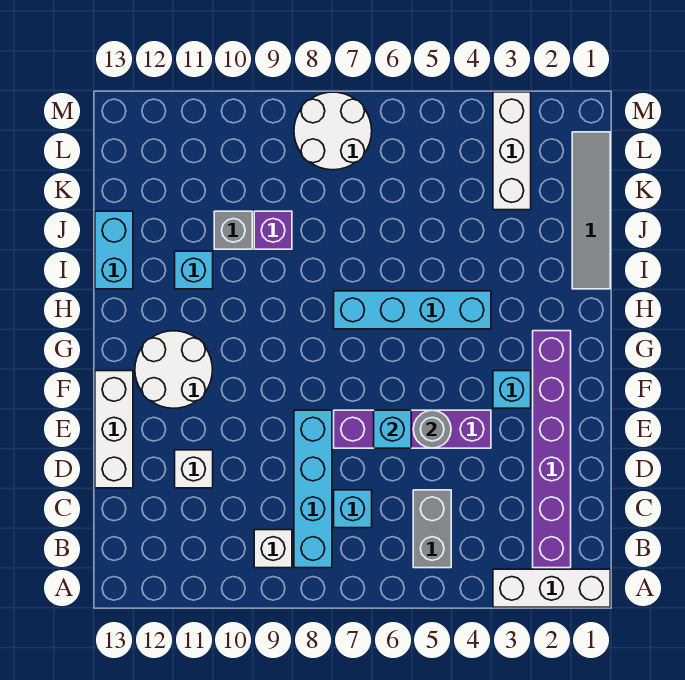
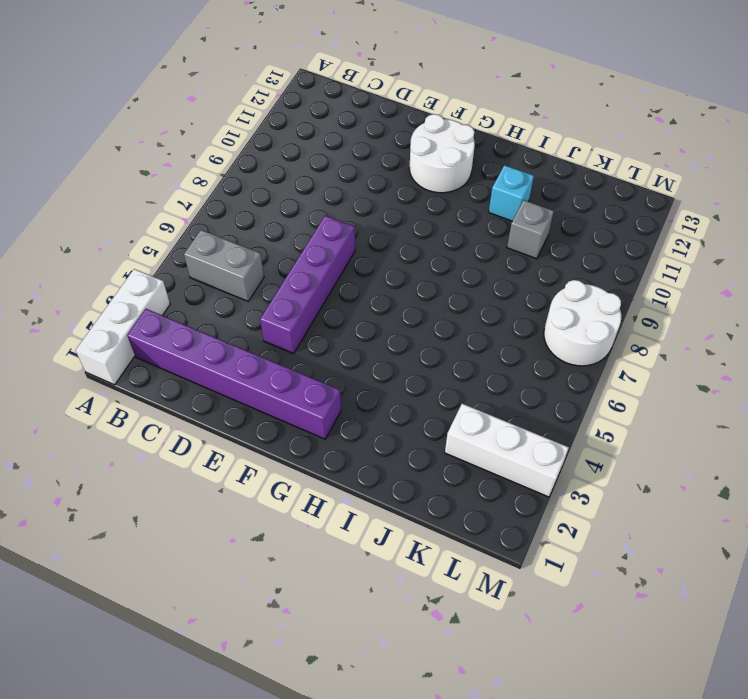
none -> cyan 1x4 brick [294,410,332,568]
none -> white 1x1 brick [254,530,292,568]
none -> cyan 1x1 brick [334,490,372,528]

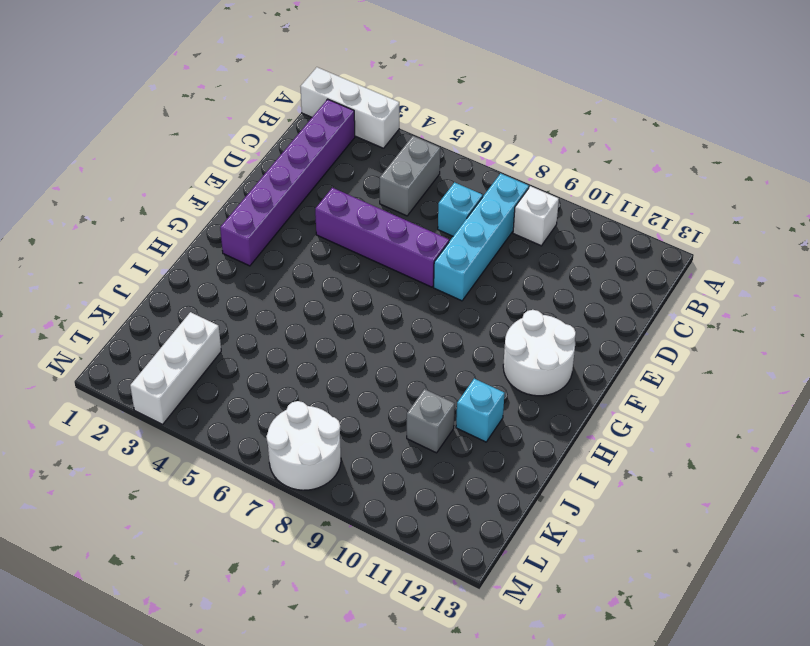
none -> white 1x1 brick [175,450,213,488]
none -> white 1x3 brick [95,371,133,488]
none -> cyan 1x1 brick [493,371,531,408]

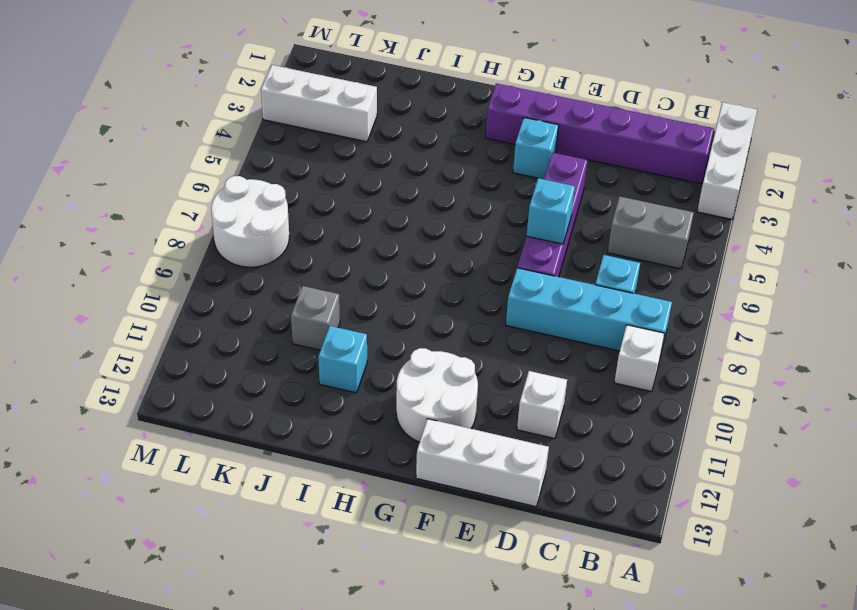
none -> cyan 1x4 brick [334,291,491,329]
none -> grey 1x4 tile [572,132,610,289]
none -> cyan 1x2 brick [95,211,133,289]

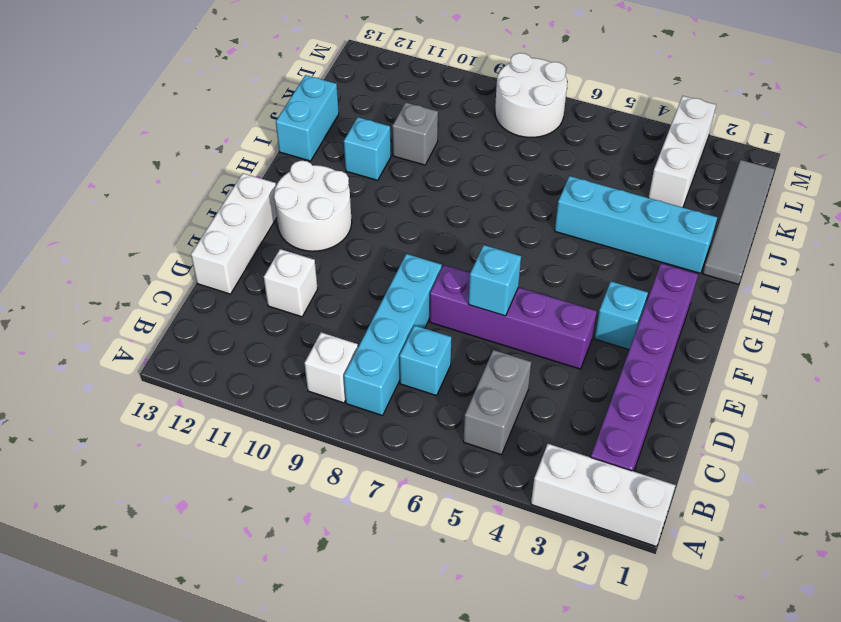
cyan 1x4 brick [555,176,717,273] -> cyan 1x4 brick moved to [334,291,491,329]
none -> purple 1x1 brick [254,211,292,249]
none -> grey 1x1 round brick [413,410,451,448]

